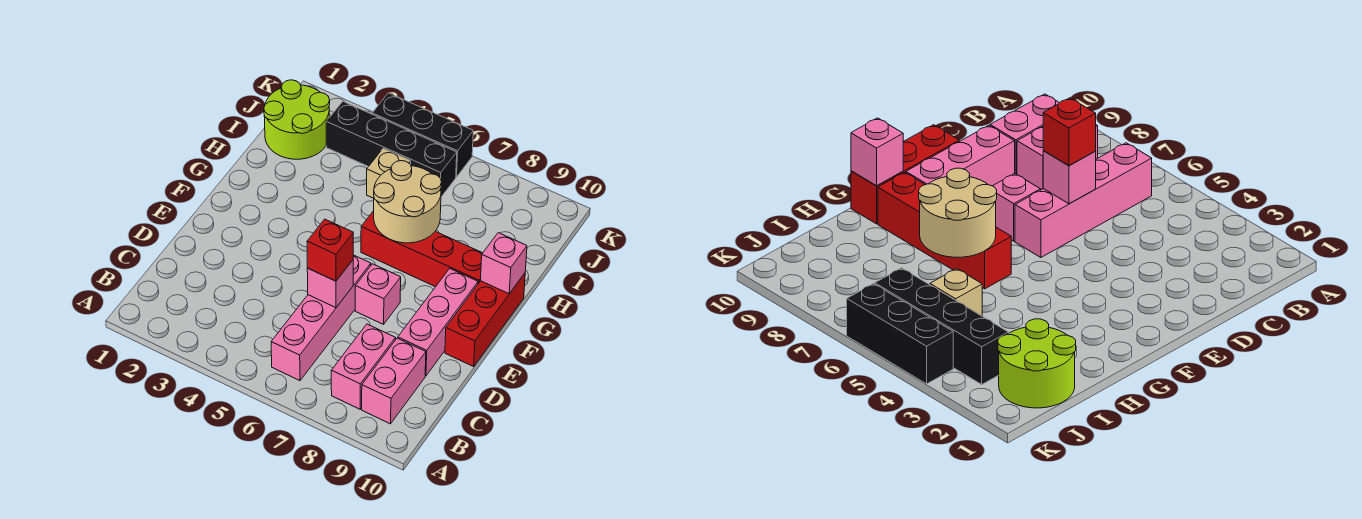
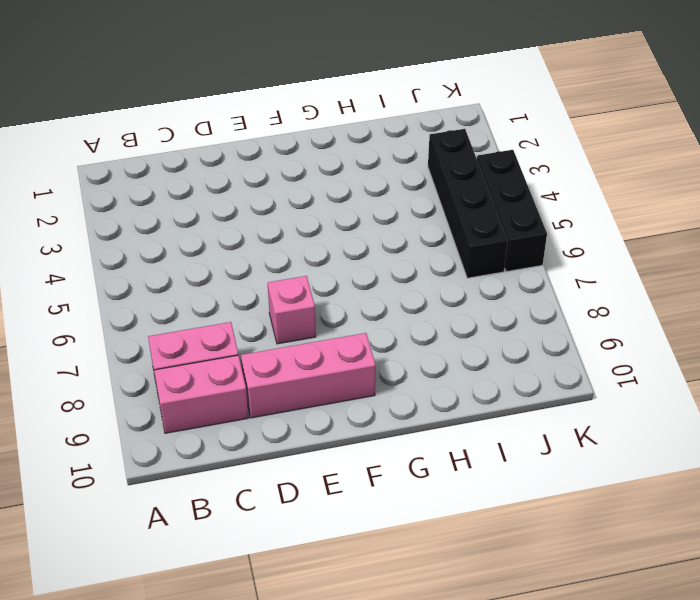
none -> pink 1x4 brick [271,255,371,381]
none -> red 1x3 brick [445,273,525,366]
none -> red 1x4 brick [361,211,482,287]

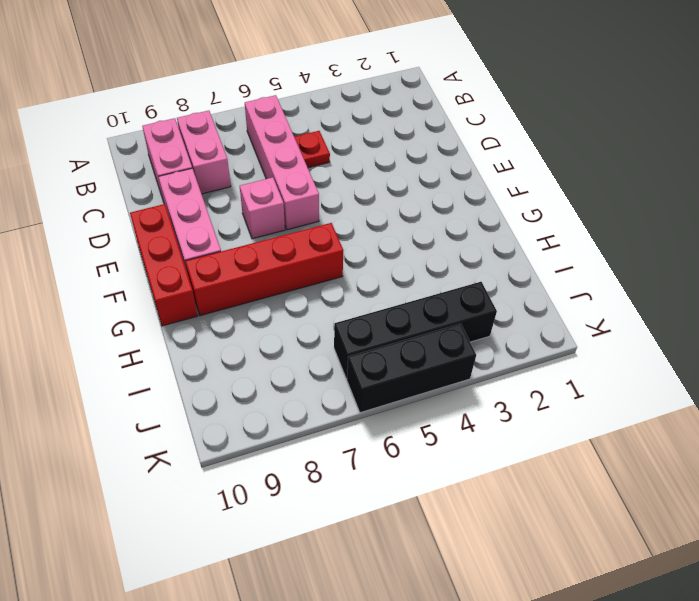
red 1x1 plate [294,131,330,168] -> none
none -> lime 2x2 round brick [264,80,330,159]
none -> tan 1x1 brick [367,148,411,198]
none -> pink 1x1 brick [307,260,353,308]

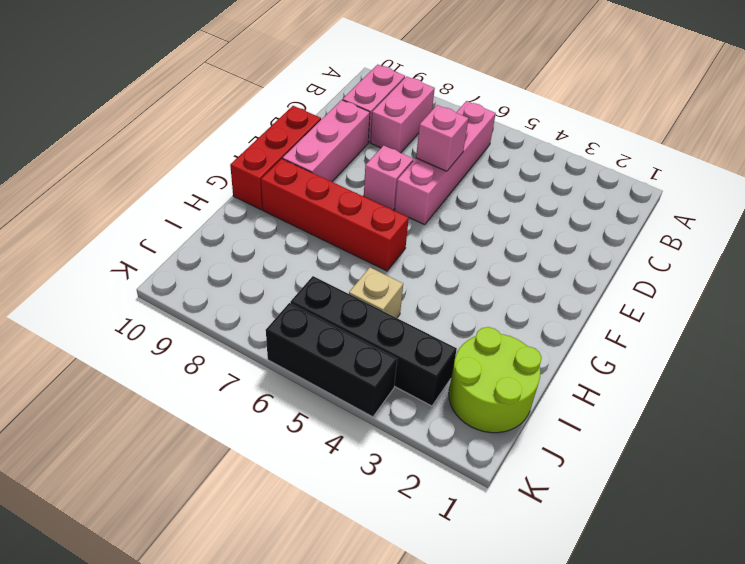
none -> tan 2x2 round brick [374,161,442,243]
none -> pink 1x1 brick [480,233,527,294]
none -> red 1x1 brick [307,219,353,281]

